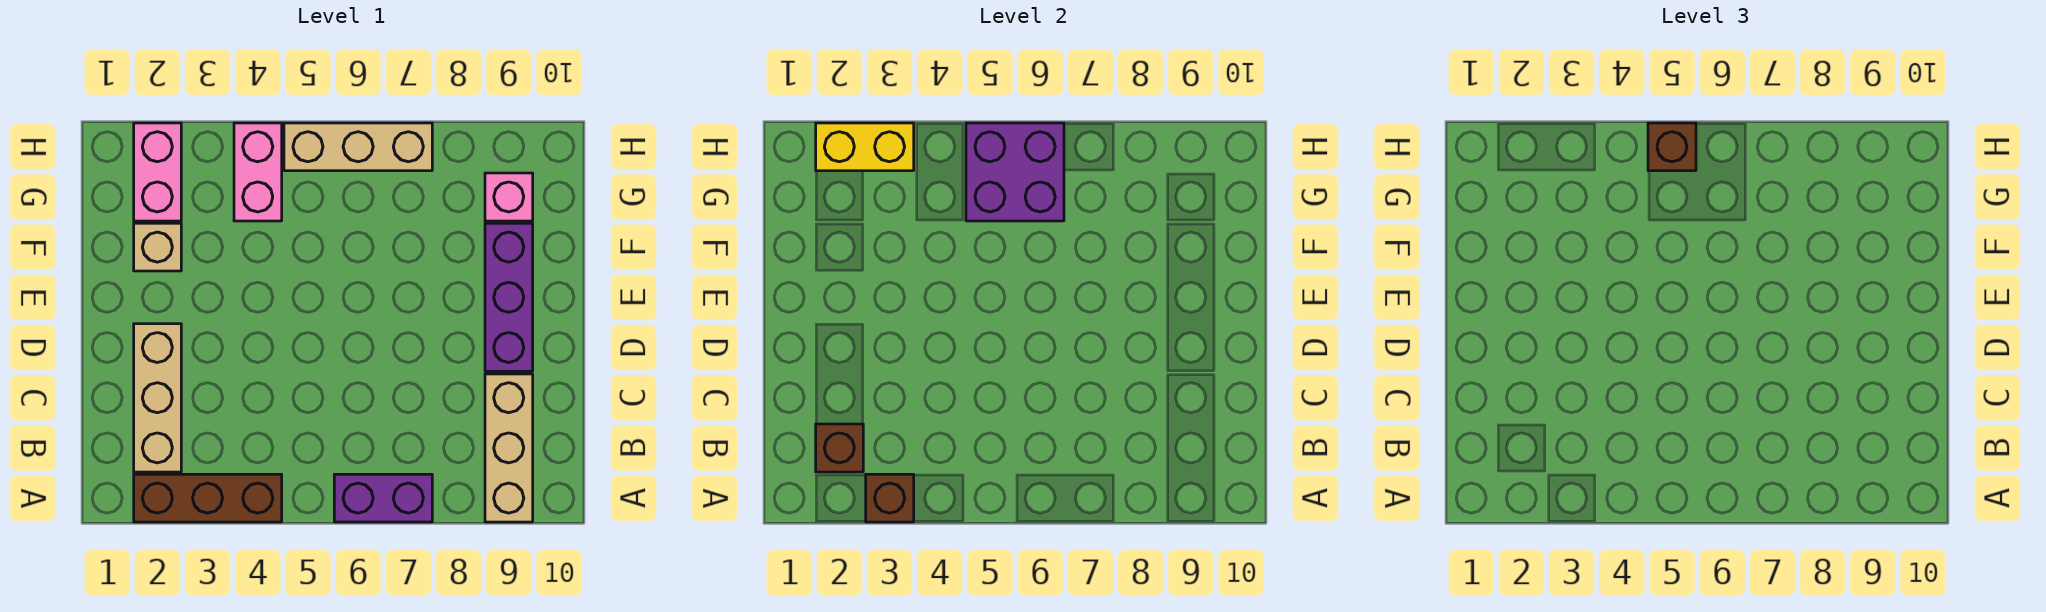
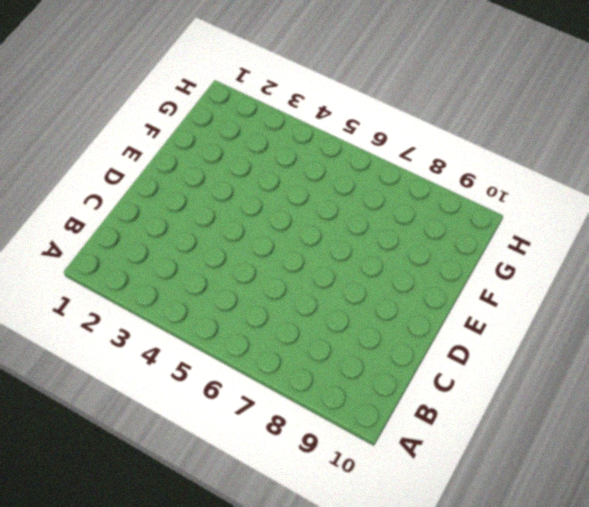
none -> brown 1x3 brick [134,474,282,522]
none -> purple 1x2 brick [334,474,432,522]
none -> tan 1x3 brick [485,374,533,522]

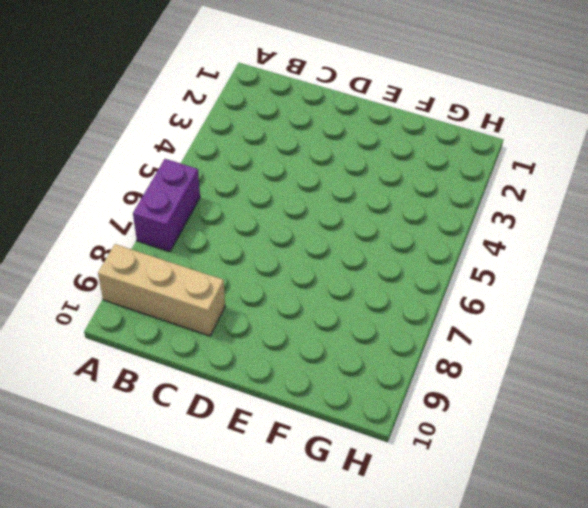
none -> brown 1x3 brick [134,474,282,522]
none -> tan 1x3 brick [134,324,181,472]
none -> purple 1x3 brick [485,223,533,371]

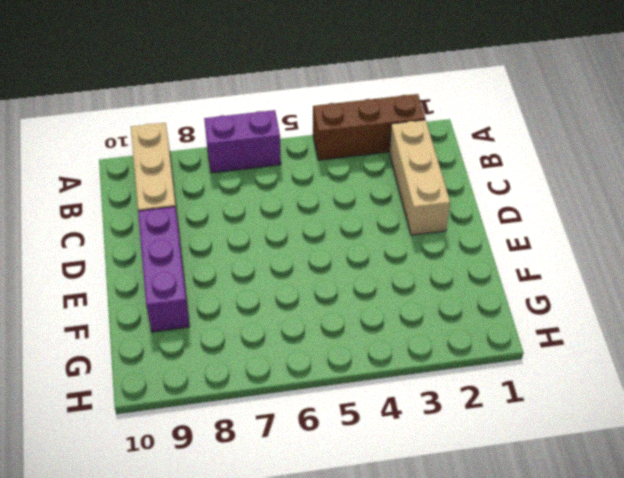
none -> tan 1x1 brick [134,223,181,271]
none -> pink 1x2 brick [134,123,181,221]
none -> pink 1x2 brick [234,123,282,221]

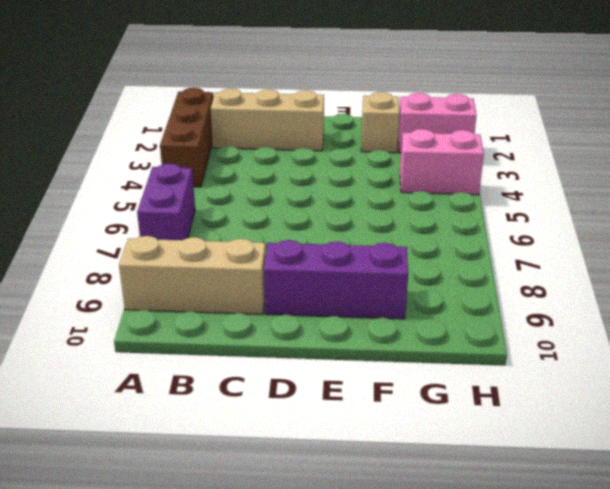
none -> pink 1x1 brick [485,173,533,221]
none -> tan 1x3 brick [284,123,432,171]
none -> brown 1x1 brick [866,474,914,522]

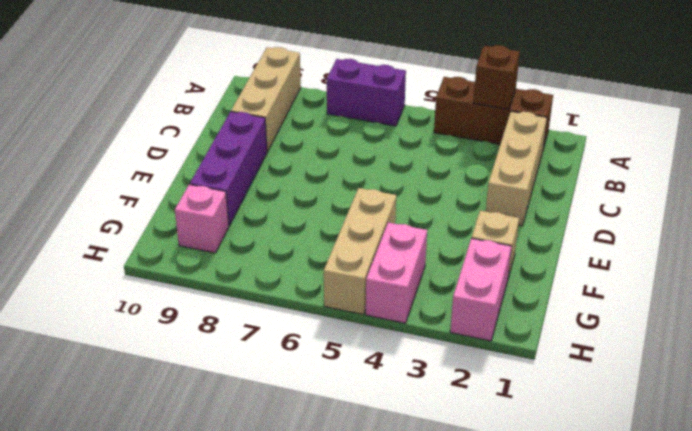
tan 1x3 brick [324,188,396,315] -> tan 1x3 brick turned to [284,123,432,171]
none -> brown 1x1 brick [816,424,863,472]
none -> purple 2x2 brick [966,123,1064,221]
none -> yellow 1x2 brick [816,123,914,171]

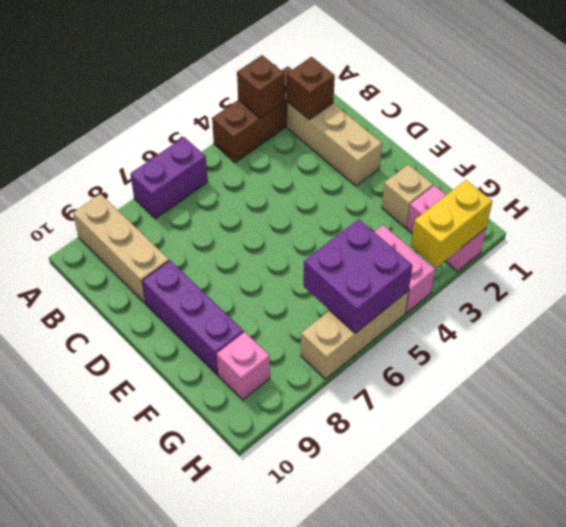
none -> brown 1x1 brick [1648,123,1696,171]

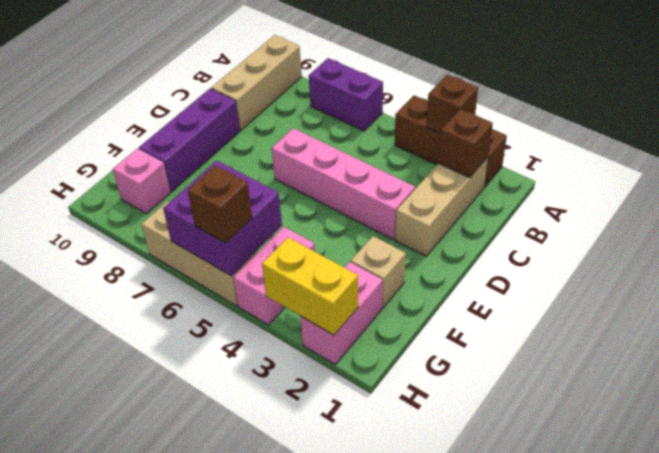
pink 1x4 brick [272,128,415,240] -> none

